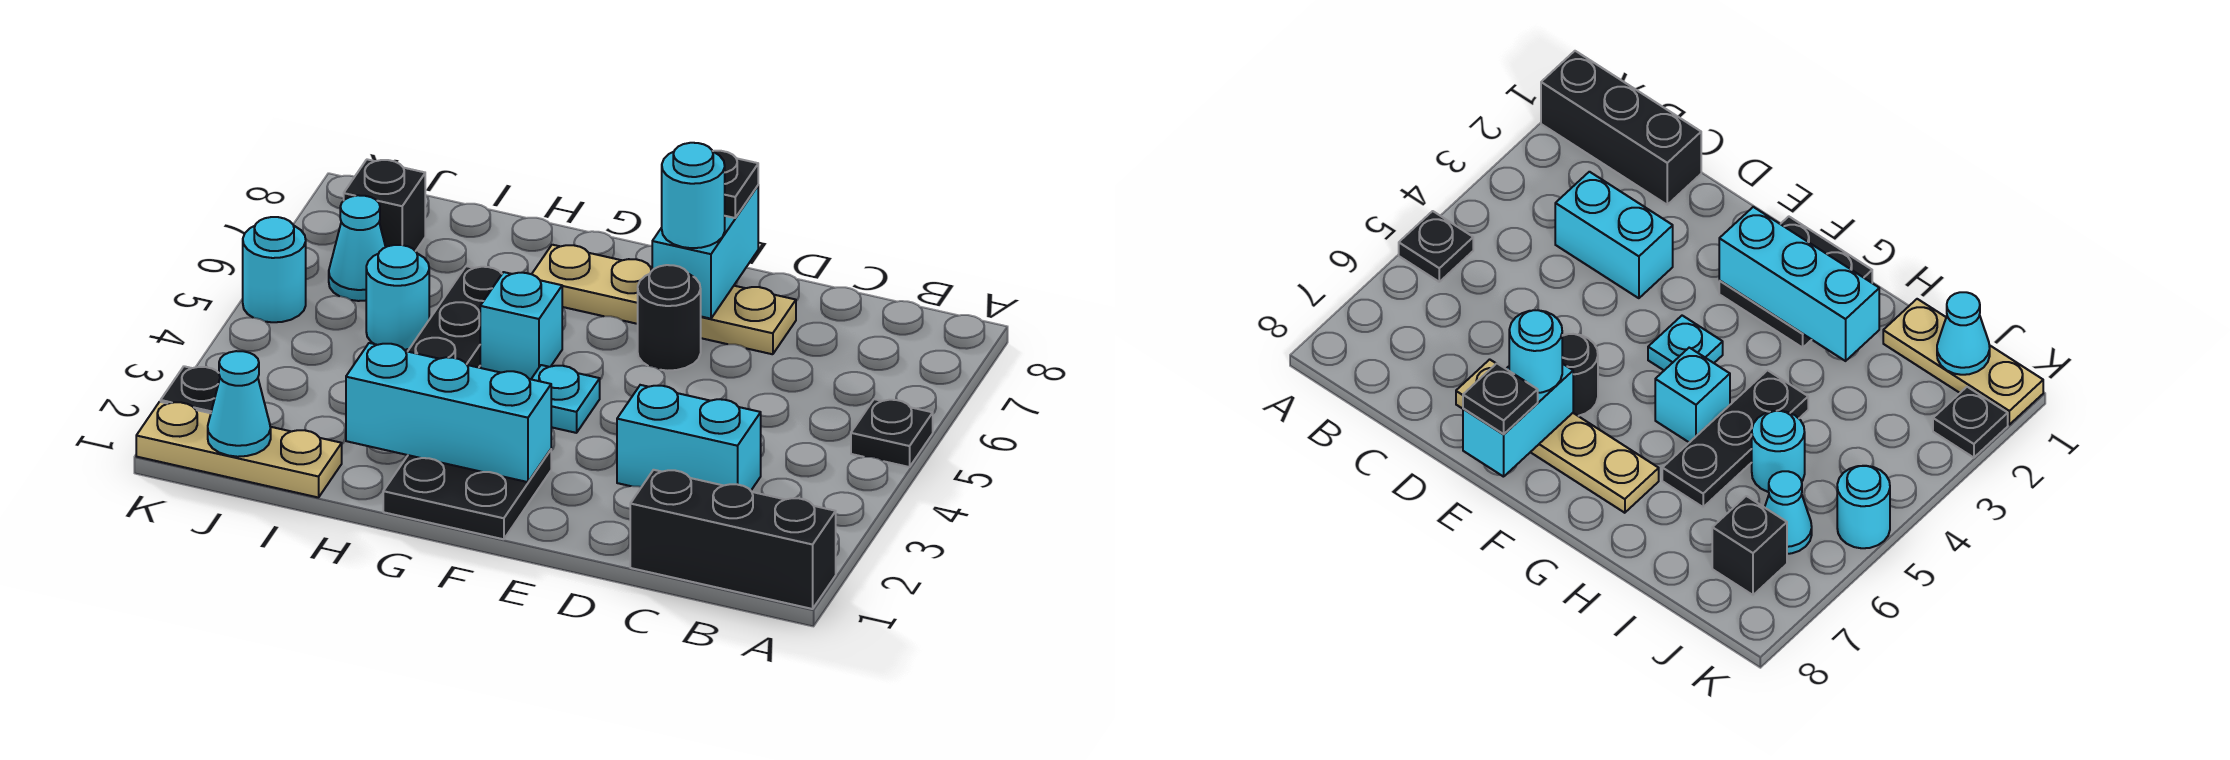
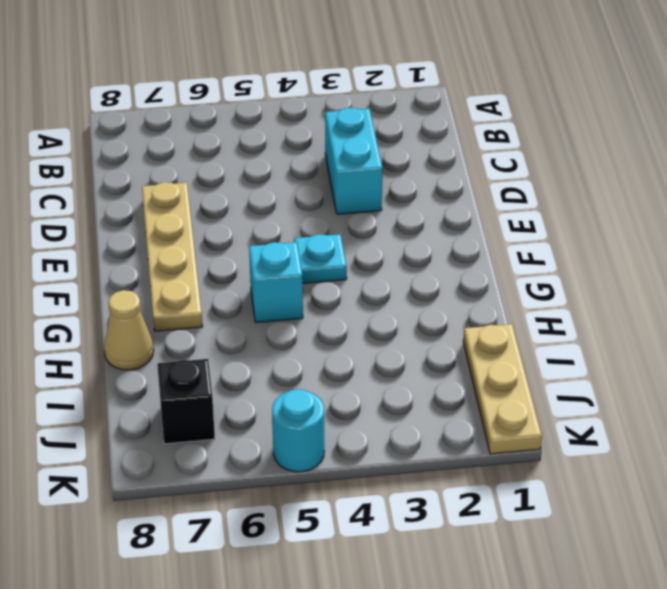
tan 1x1 cone [104,290,154,370] -> none
none -> black 1x3 brick [630,470,836,609]
none -> black 1x1 plate [851,399,933,467]
none -> black 1x1 round brick [638,265,701,371]

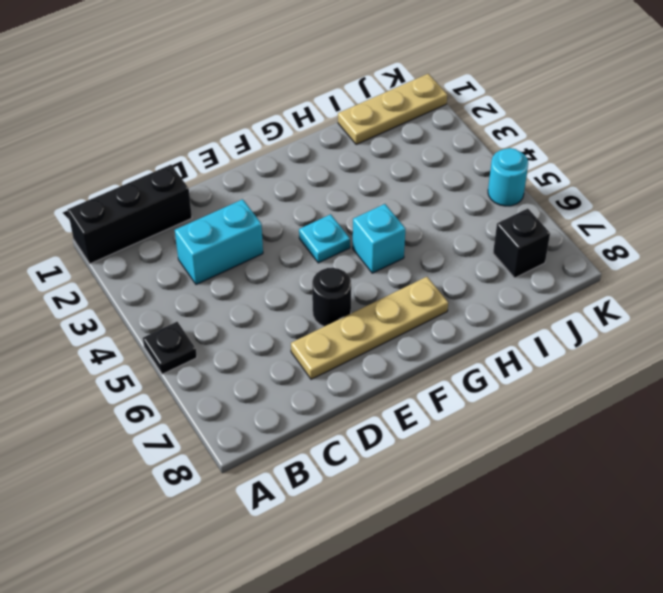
none -> black 2x2 plate [383,450,551,539]
none -> black 1x3 plate [408,266,502,368]
none -> cyan 1x1 round brick [366,245,429,350]

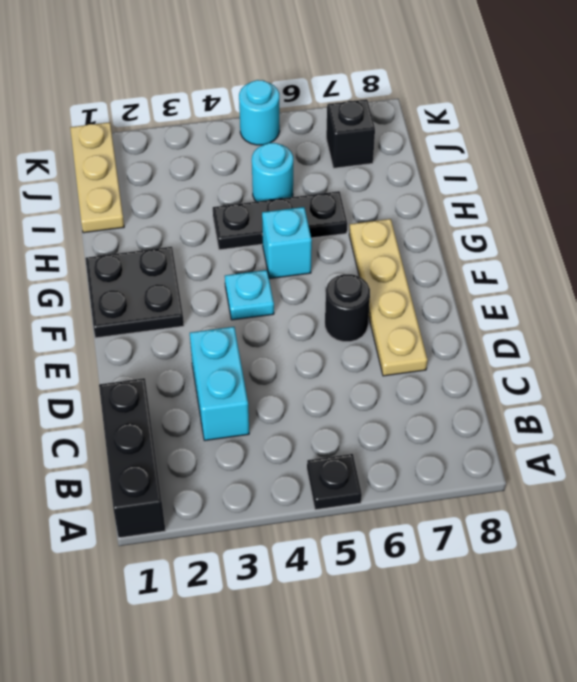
none -> cyan 1x1 cone [329,195,385,301]
none -> black 1x1 plate [161,366,220,413]
none -> cyan 1x2 brick [652,186,758,319]

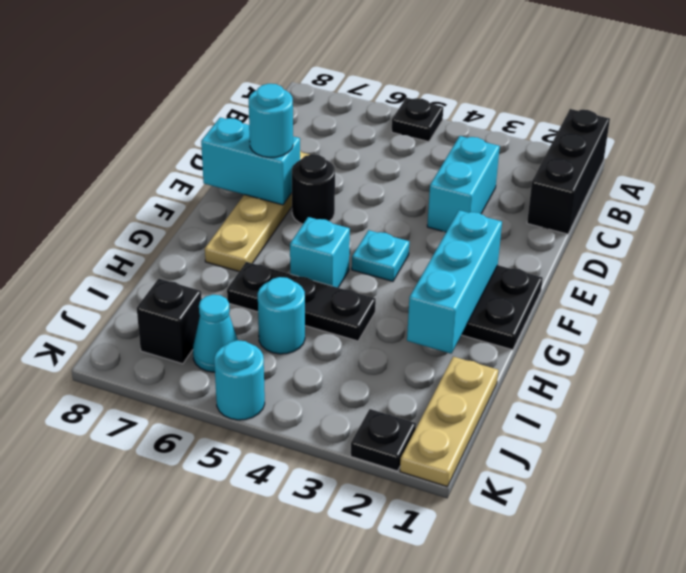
none -> cyan 1x1 cone [208,351,271,457]
none -> black 1x1 plate [713,151,758,218]

